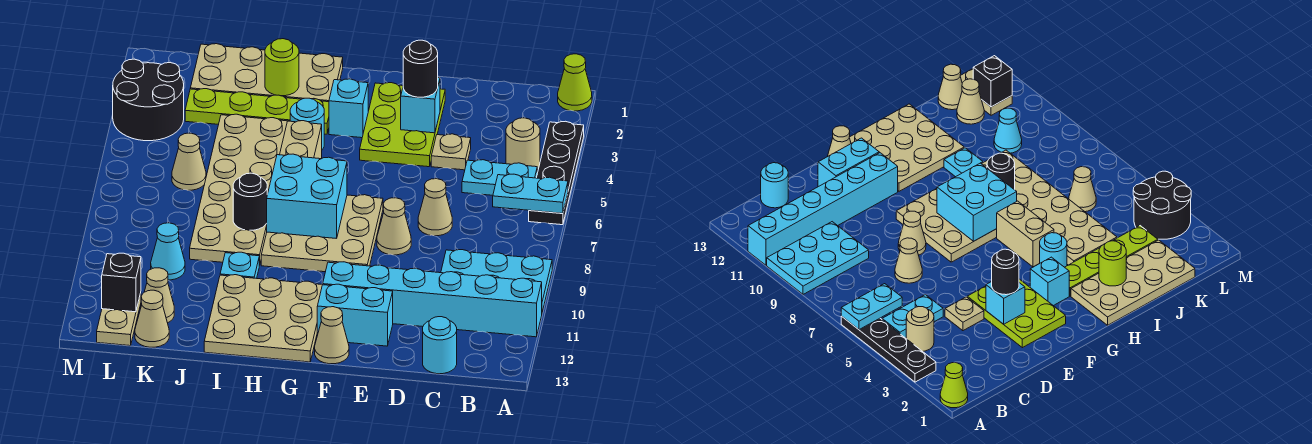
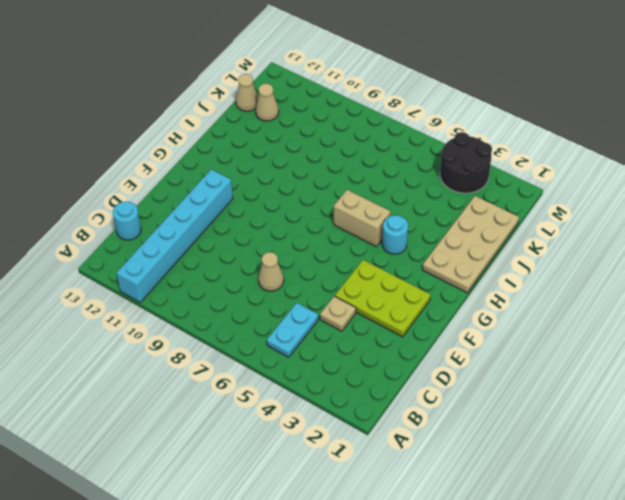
none -> lime 1x1 cone [558,54,592,111]
none -> black 1x4 plate [529,121,584,225]
none -> cyan 2x3 plate [441,250,552,312]
none -> tan 1x1 round brick [506,118,540,170]

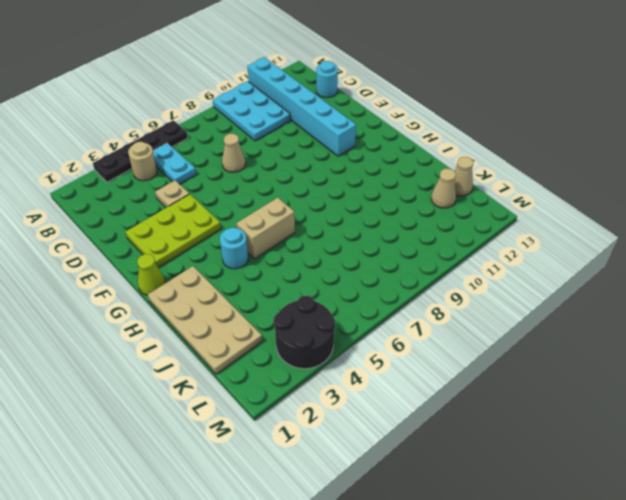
lime 1x1 cone [137,254,165,295] -> lime 1x1 cone moved to [558,54,592,111]
none -> tan 1x1 cone [377,198,411,255]
none -> cyan 1x2 brick [317,284,393,346]
none -> tan 3x3 plate [261,195,383,272]
none -> tan 1x1 cone [315,307,349,364]

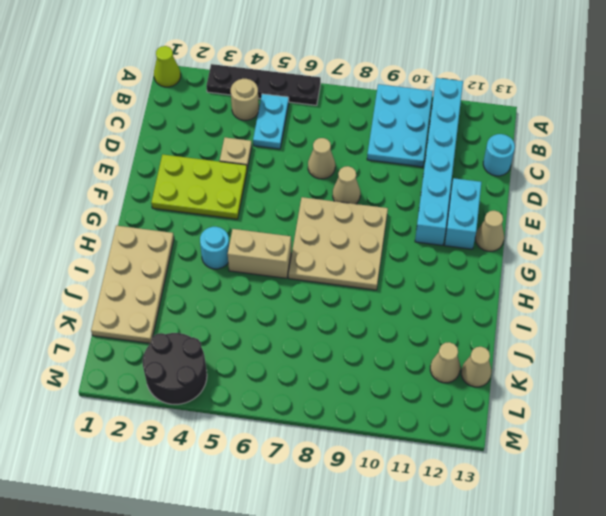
none -> cyan 1x1 brick [329,79,368,138]
none -> tan 3x3 plate [204,275,322,362]
none -> lime 1x4 plate [185,89,329,134]
none -> tan 2x6 plate [190,114,287,265]

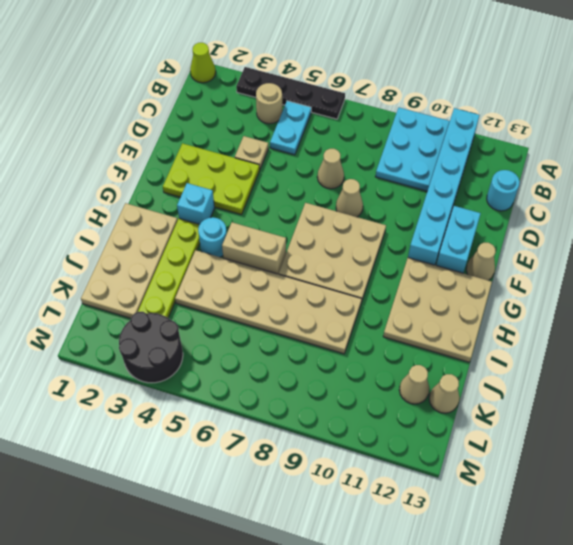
none -> cyan 1x1 plate [220,252,259,278]
none -> tan 1x1 cone [172,133,206,190]
none -> cyan 1x1 cone [151,223,185,280]
none -> tan 1x2 plate [97,293,141,346]

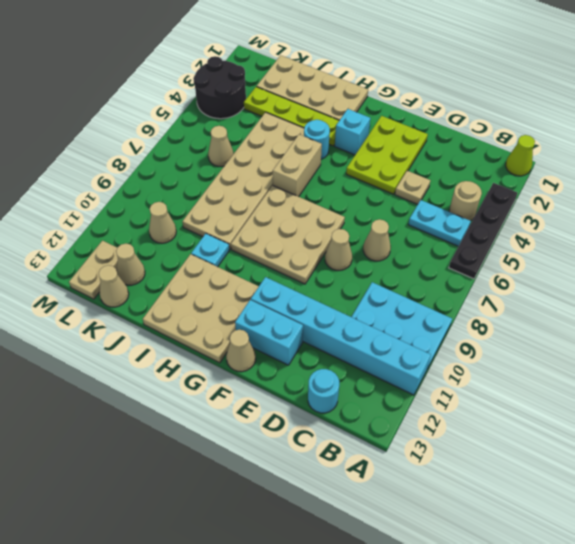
tan 1x1 cone [149,202,176,243] -> cyan 1x1 cone [151,223,185,280]
none -> cyan 1x2 plate [493,174,568,213]
none -> cyan 1x1 brick [401,78,440,133]
none -> cyan 2x2 brick [267,154,347,239]
none -> lime 1x1 round brick [265,39,299,96]

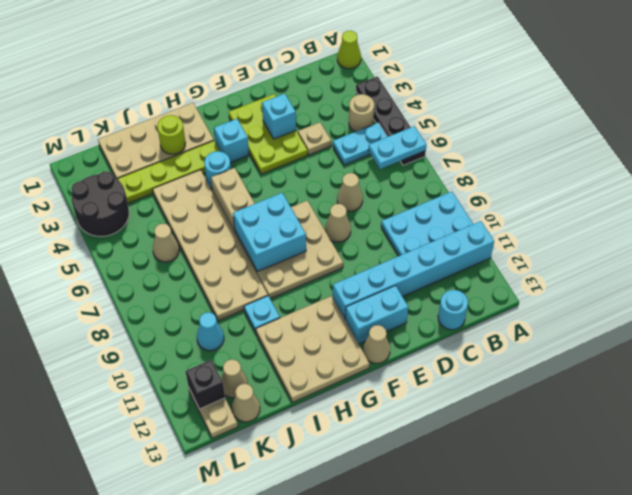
none -> black 1x1 round brick [233,173,267,230]
none -> black 1x1 round brick [403,40,438,97]

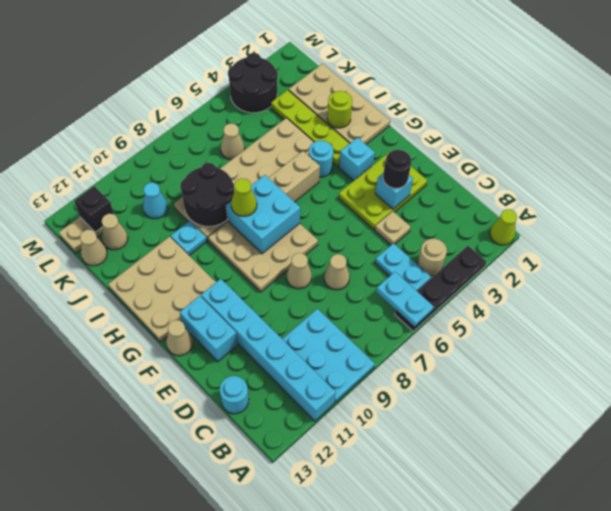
lime 1x1 cone [231,179,257,216] -> none
black 2x2 round brick [180,163,234,227] -> black 1x1 round brick [233,173,267,230]

